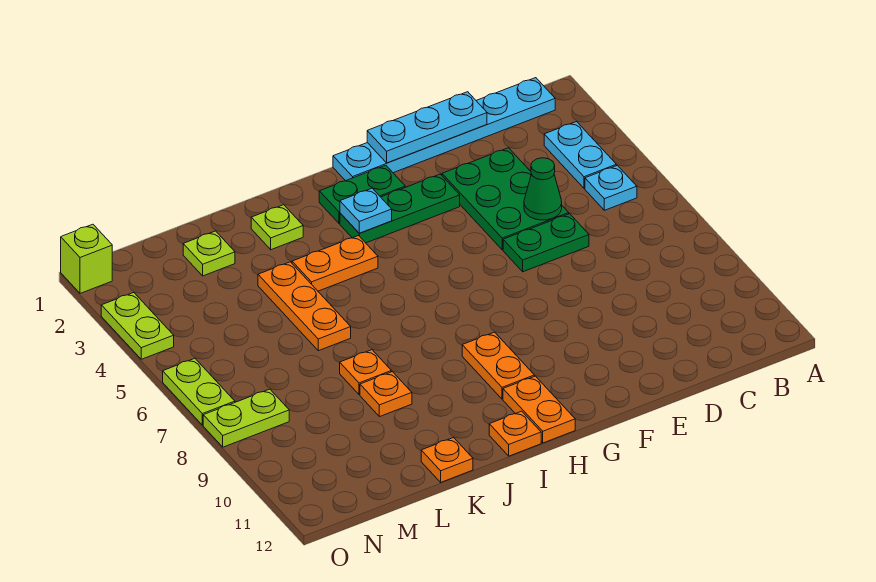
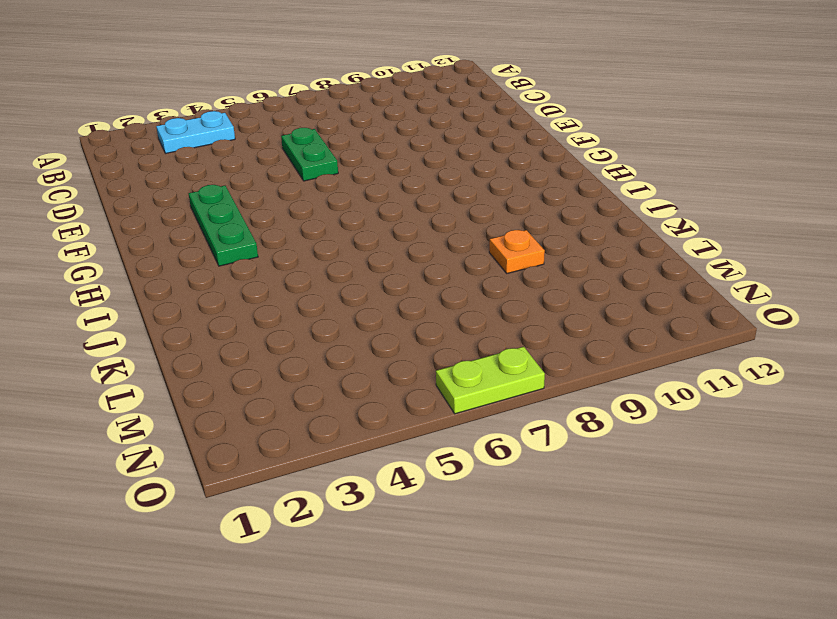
none -> cyan 1x6 plate [333,78,555,181]
none -> cyan 1x1 plate [585,165,637,210]
none -> green 2x3 plate [442,148,569,250]

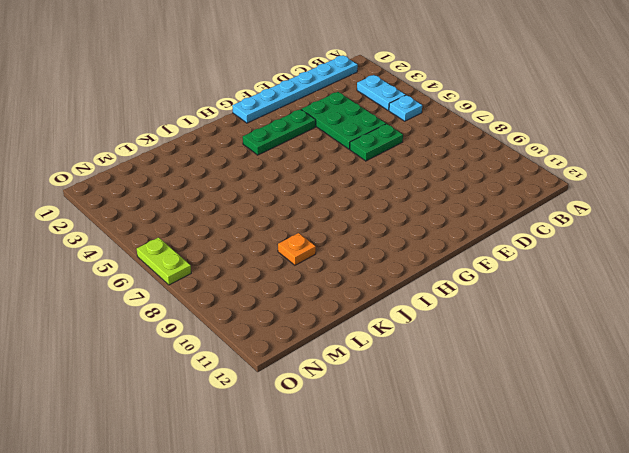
none -> green 1x2 plate [319,165,405,223]
none -> orange 1x2 plate [462,332,534,399]
none -> orange 1x2 plate [503,376,575,443]

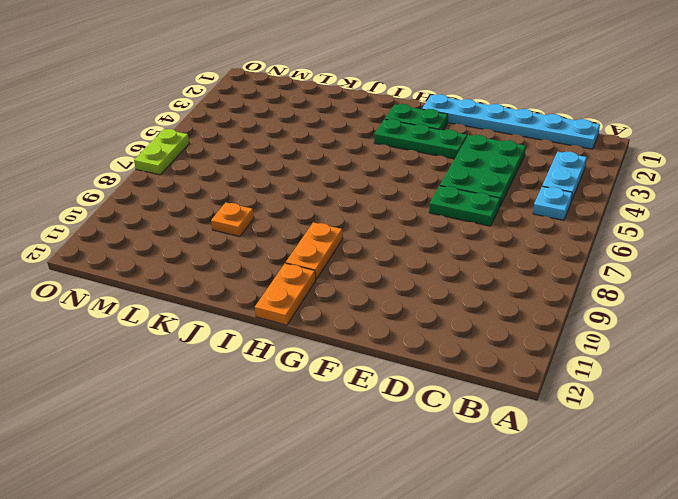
none -> orange 1x2 plate [292,236,378,291]
none -> orange 1x1 plate [489,411,541,456]
none -> lime 1x1 plate [251,205,303,250]

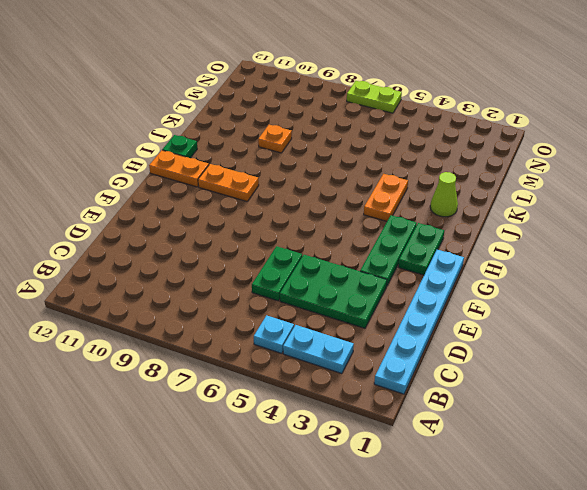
green 1x1 plate [162,135,197,158] -> orange 1x1 plate [489,411,541,456]
lime 1x1 cone [430,172,458,217] -> lime 1x1 plate [251,205,303,250]
none -> orange 1x3 plate [258,262,351,351]
none -> orange 1x1 plate [340,350,391,395]
none -> orange 1x1 plate [421,438,473,482]

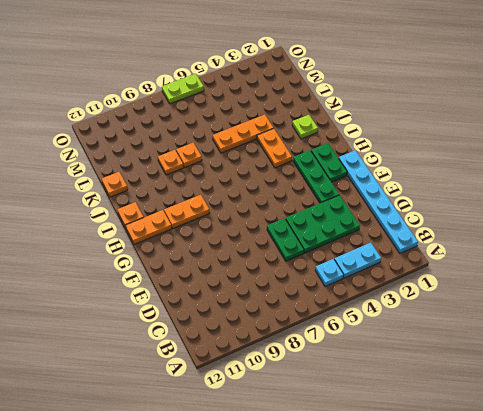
none -> lime 1x1 plate [183,231,235,276]
none -> lime 1x2 plate [203,389,289,447]
none -> lime 1x1 brick [61,224,112,293]

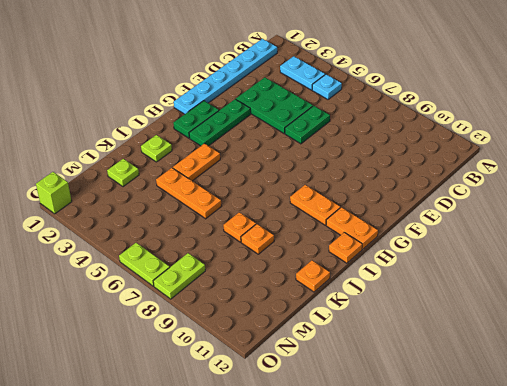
none -> lime 1x2 plate [101,293,174,359]
none -> cyan 1x3 plate [367,92,487,163]
none -> green 1x1 cone [524,158,562,220]

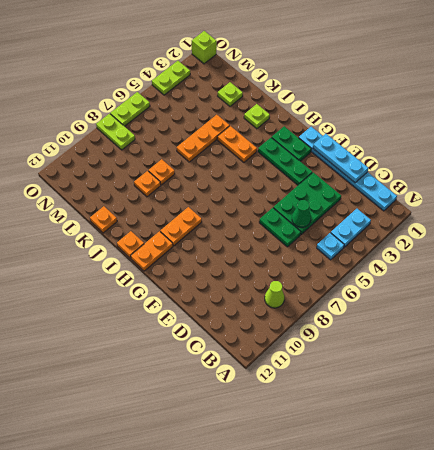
lime 1x1 cone [265,281,284,308] -> none
none -> cyan 1x1 plate [340,188,392,233]

